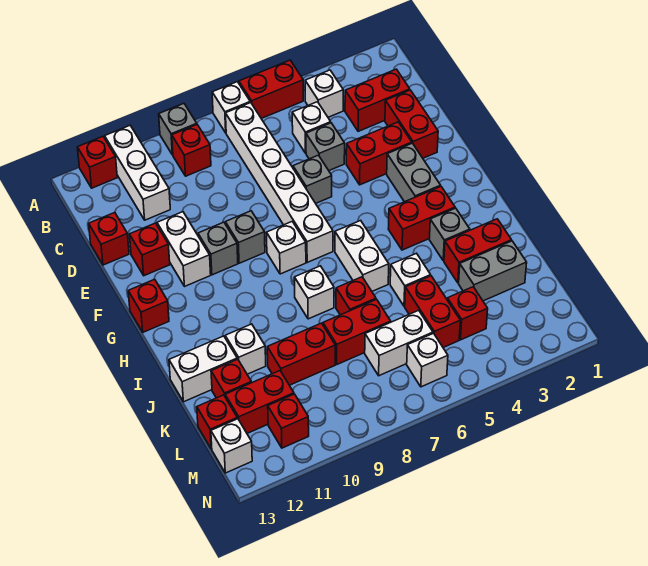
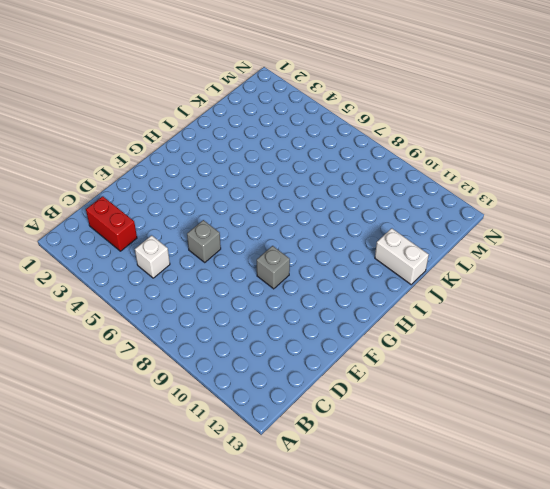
none -> red 1x2 brick [239,60,303,119]
none -> white 1x1 brick [212,82,250,133]
none -> grey 1x1 brick [159,104,197,155]
none -> white 1x3 brick [105,126,170,220]

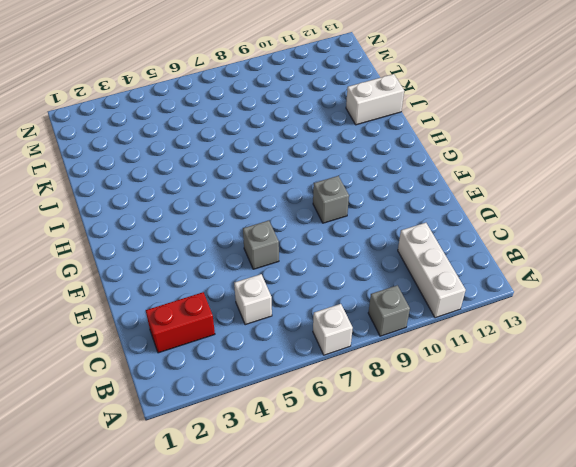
none -> red 1x2 brick [239,60,303,119]
none -> red 1x1 brick [77,137,117,188]
none -> white 1x1 brick [305,70,343,117]
none -> white 1x6 brick [226,102,333,262]

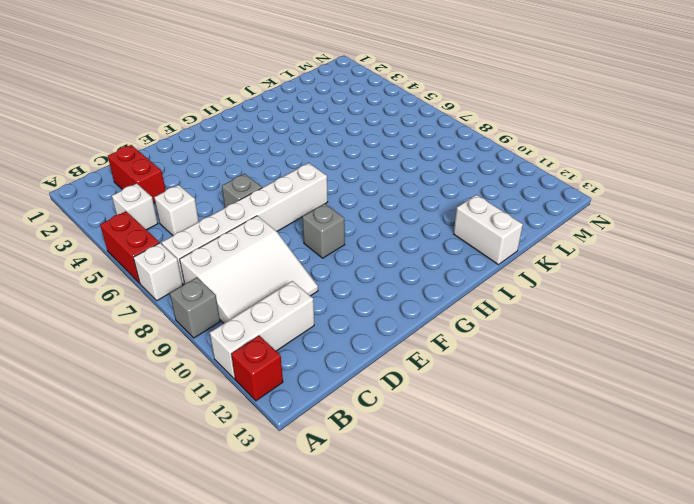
white 3x3 slope [180,216,318,323] -> red 1x1 brick [172,125,211,176]
none -> red 1x2 brick [385,90,438,158]
none -> grey 1x1 brick [306,123,345,170]
none -> red 1x1 brick [89,213,129,265]
none -> red 1x2 brick [346,122,412,185]

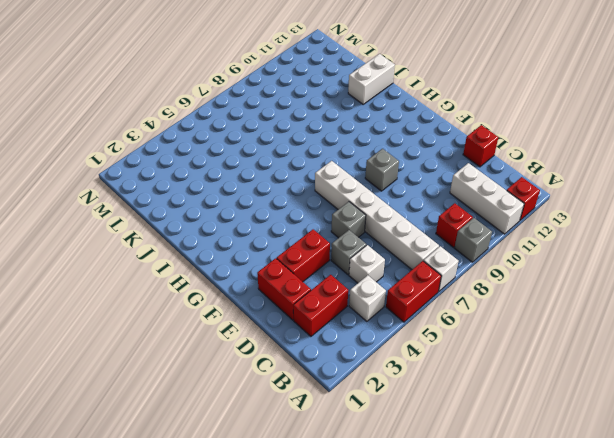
none -> white 1x2 brick [157,212,211,286]
none -> red 1x1 brick [129,223,170,276]
none -> grey 1x2 brick [387,143,441,202]
none -> grey 1x1 brick [198,222,238,275]

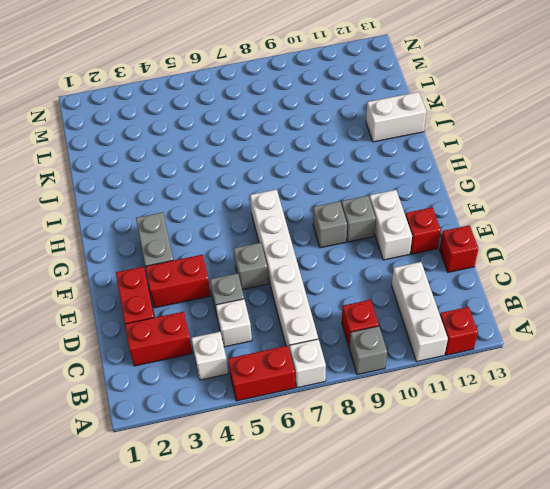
none -> white 1x1 brick [267,222,306,274]
none -> red 1x1 brick [128,279,169,332]
none -> red 1x2 brick [388,187,455,250]
none -> white 1x2 brick [335,220,389,291]

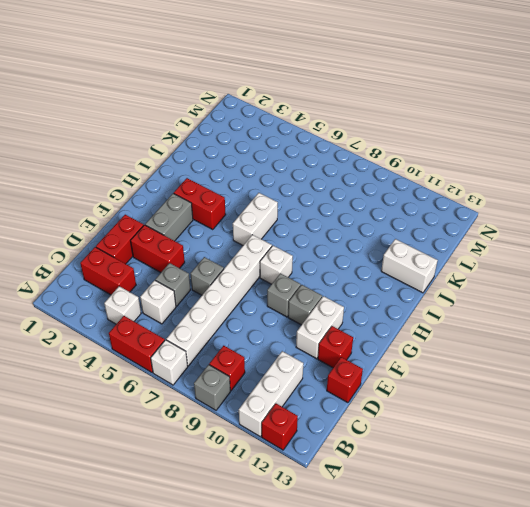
none -> red 1x1 brick [128,279,169,332]
none -> grey 1x1 brick [429,208,470,261]
none -> white 1x1 brick [294,266,334,319]
none -> red 1x2 brick [444,219,512,283]

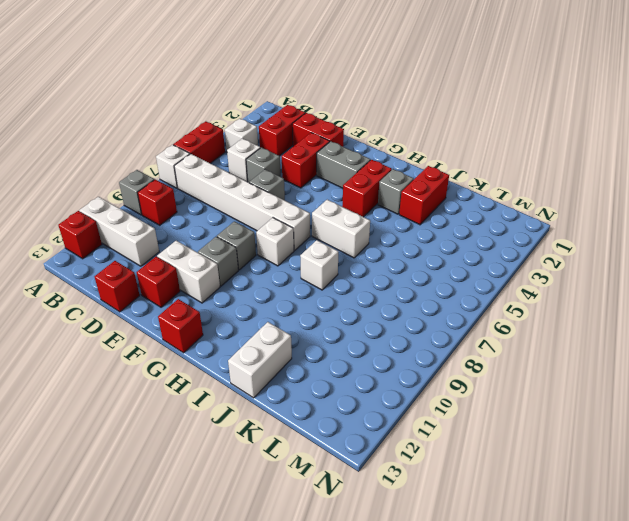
none -> white 1x1 brick [390,253,431,306]
none -> red 1x1 brick [336,277,376,315]
none -> white 1x1 brick [225,324,266,374]
none -> grey 1x2 brick [459,241,527,301]

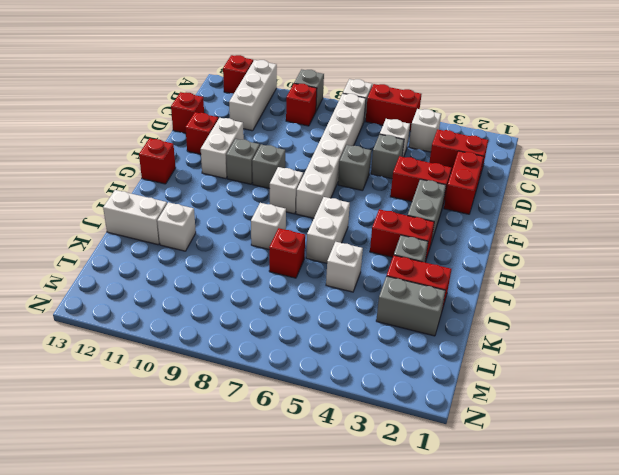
none -> red 1x2 brick [405,276,460,348]
none -> red 1x2 brick [323,299,391,364]
none -> red 1x2 brick [267,323,335,385]
none -> red 1x1 brick [211,359,251,398]

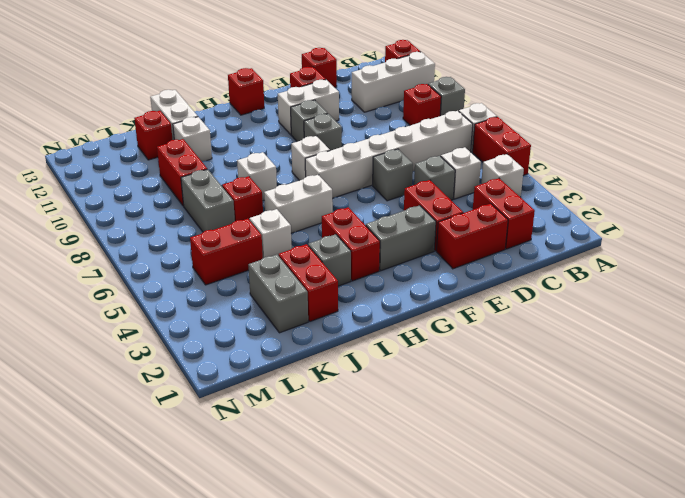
grey 1x2 brick [181,169,235,232] -> red 1x2 brick [323,299,391,364]
none -> red 1x1 brick [447,287,488,340]
none -> white 1x2 brick [365,310,433,376]
none -> red 1x2 brick [225,371,294,433]
none -> red 1x1 brick [197,395,237,449]

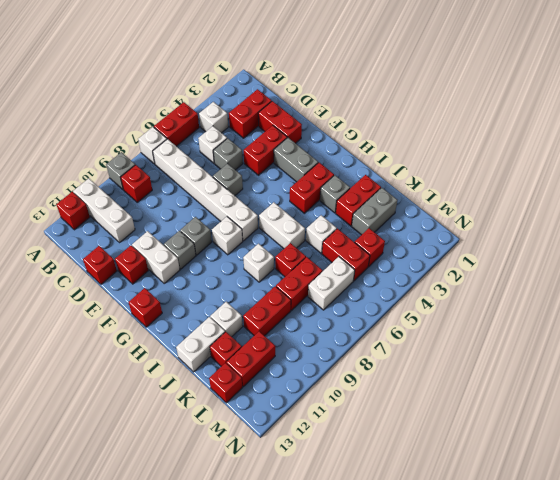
none -> white 1x1 brick [407,333,448,387]
none -> red 1x1 brick [268,394,309,448]
none -> white 1x1 brick [211,419,252,473]

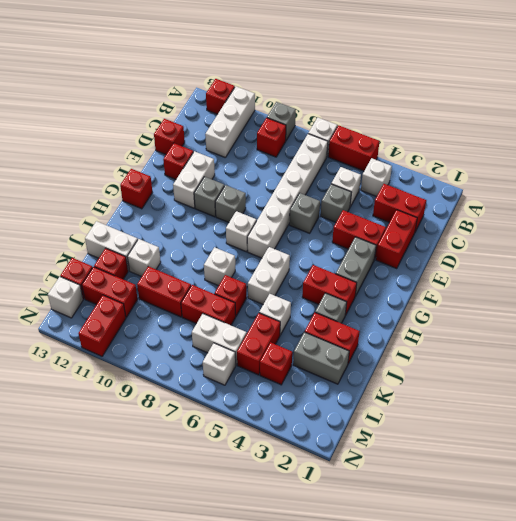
red 1x2 brick [79,295,126,356] -> red 1x1 brick [268,394,309,448]

